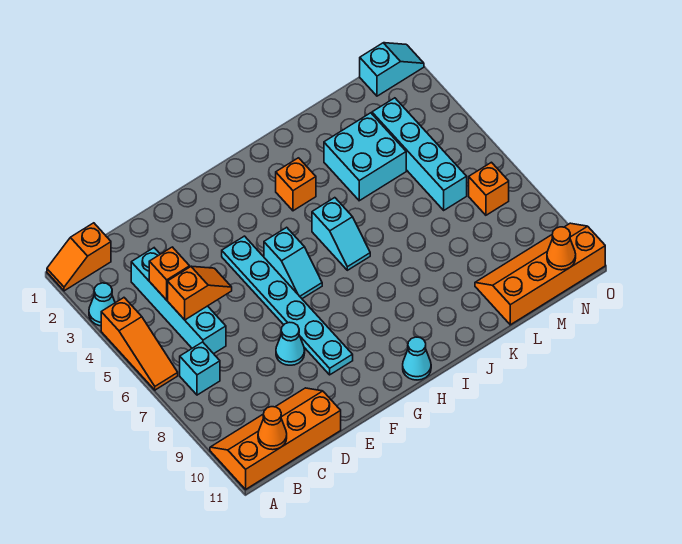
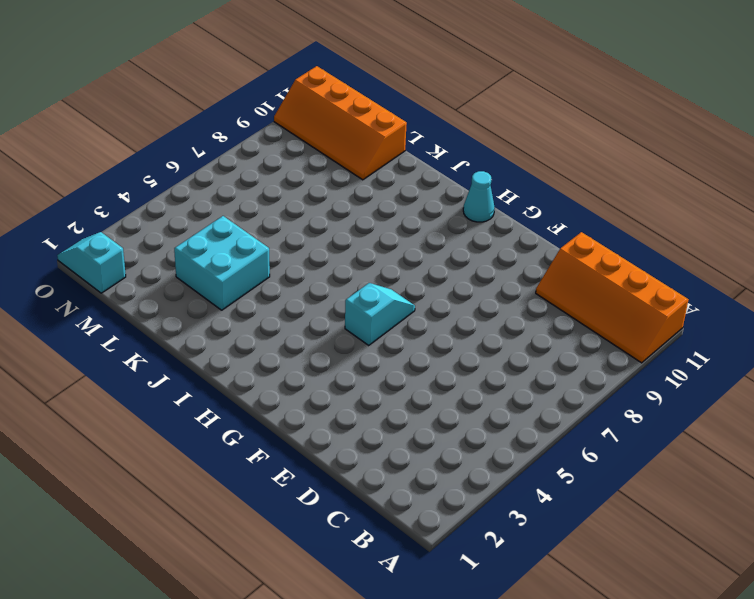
none -> orange 1x2 slope [47,223,111,291]
none -> cyan 1x1 cone [89,283,115,326]
none -> orange 1x3 slope [101,298,178,390]

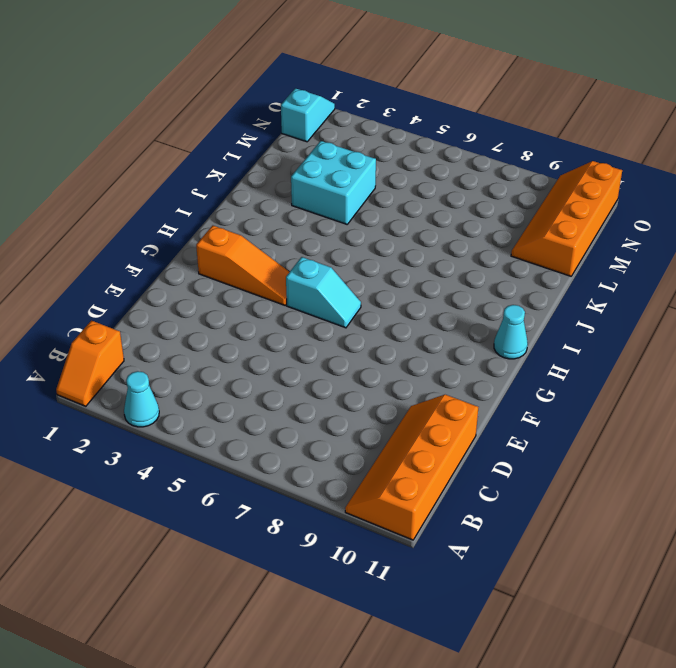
orange 1x3 slope [196,226,289,305] -> orange 1x3 slope moved to [101,298,178,390]
none -> cyan 1x1 brick [180,342,220,395]
none -> cyan 1x4 brick [131,248,226,354]
none -> cyan 1x1 cone [276,322,305,365]

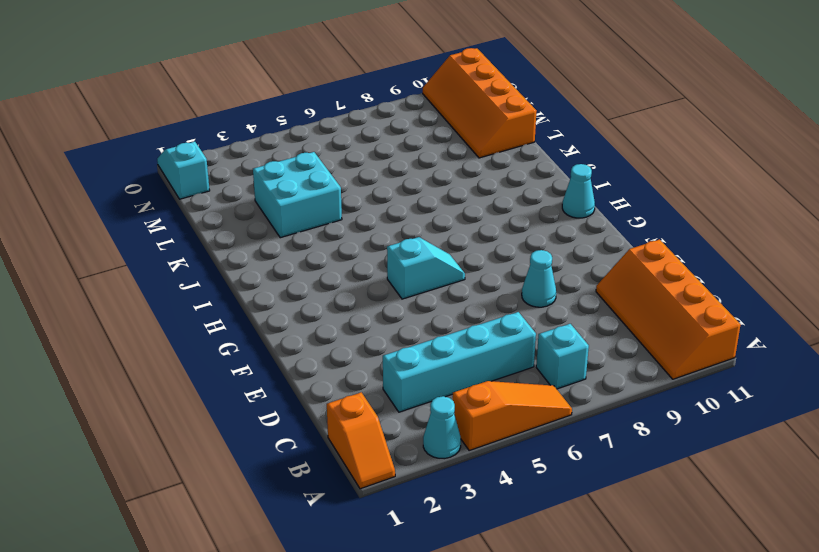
none -> cyan 1x6 plate [222,236,353,375]
none -> orange 1x1 brick [276,158,316,211]
none -> cyan 1x2 slope [312,198,370,270]

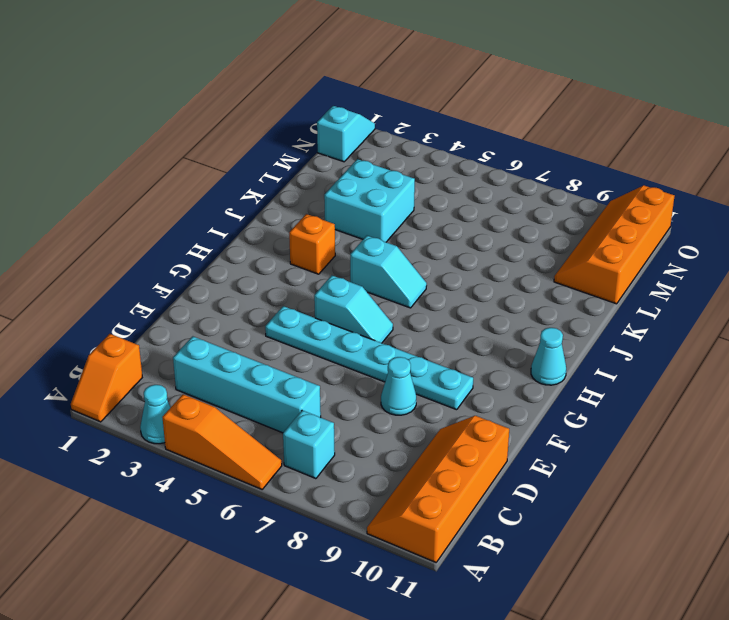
none -> cyan 1x4 brick [372,98,467,210]
none -> orange 1x1 brick [469,162,509,215]
none -> orange 1x1 cone [258,407,287,450]

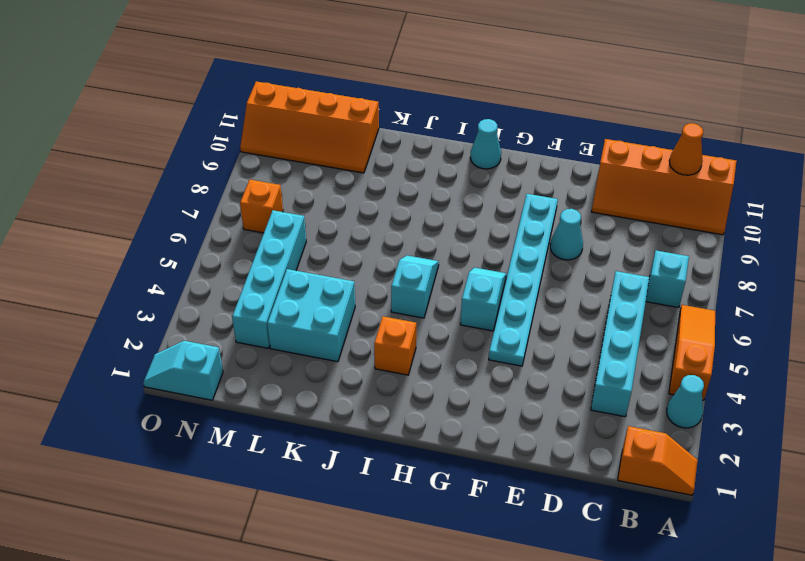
none -> orange 1x1 brick [149,247,190,300]
none -> orange 1x2 slope [168,266,232,320]
none -> orange 1x1 cone [547,227,576,270]

